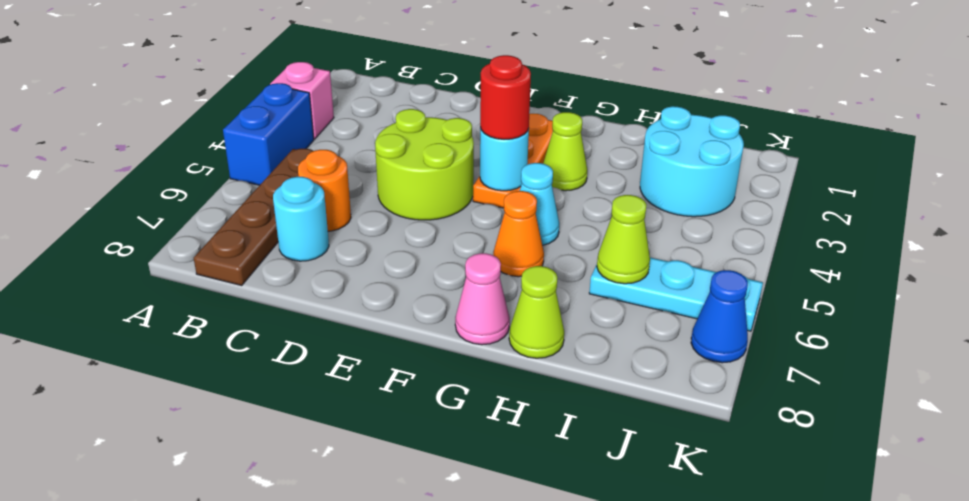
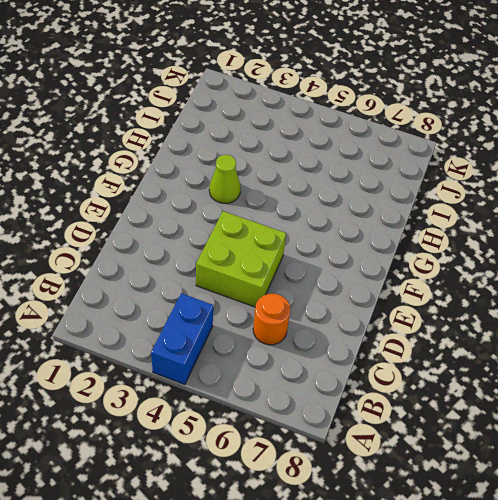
blue 1x2 brick [151,293,213,385] -> blue 1x2 brick turned to [223,83,314,185]
lime 2x2 brick [196,211,286,307] -> lime 2x2 round brick [375,109,474,220]
none -> pink 1x1 brick [270,62,334,139]
none -> brown 1x4 plate [194,149,313,286]
none -> cyan 1x1 round brick [273,177,329,261]

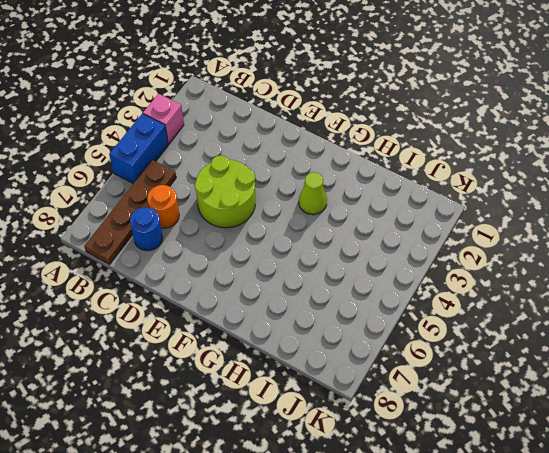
blue 1x1 round brick [130,207,163,251] -> cyan 1x1 round brick [273,177,329,261]
none -> orange 1x3 plate [473,114,553,208]
none -> cyan 1x1 cone [520,163,559,245]
none -> orange 1x1 cone [493,191,544,277]

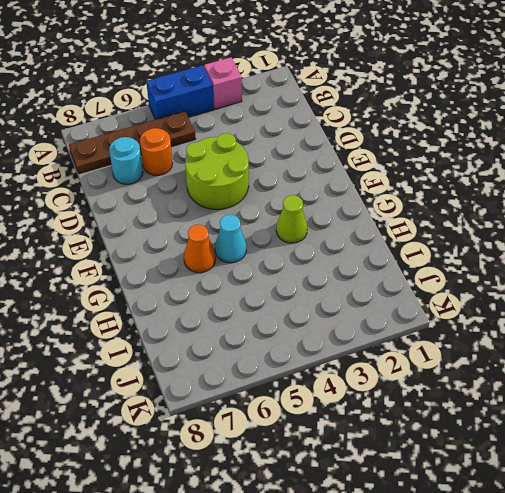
none -> orange 1x3 plate [473,114,553,208]
none -> pink 1x1 cone [455,253,510,345]
none -> lime 1x1 cone [509,266,564,358]

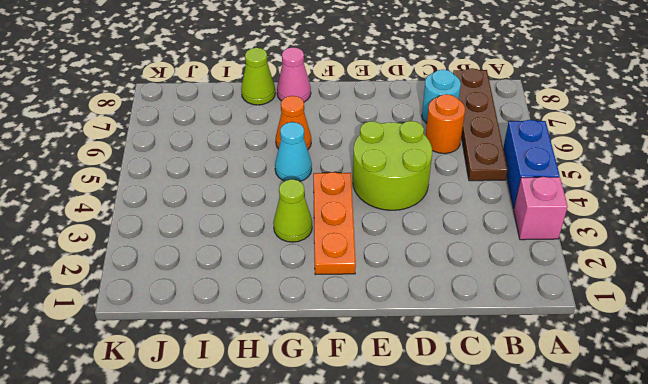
none -> cyan 2x2 round brick [640,106,744,217]
none -> cyan 1x3 plate [589,257,763,331]
none -> blue 1x1 cone [691,270,748,363]

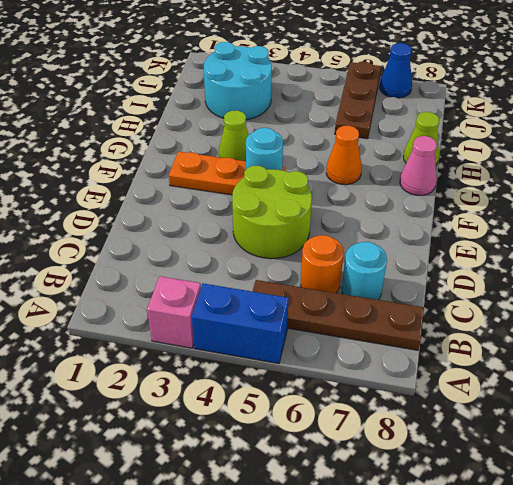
brown 1x3 plate [335,62,381,139] -> cyan 1x3 plate [589,257,763,331]
none -> cyan 1x1 cone [520,163,559,245]
none -> lime 1x1 cone [597,195,650,284]
none -> red 1x1 round brick [480,55,531,139]

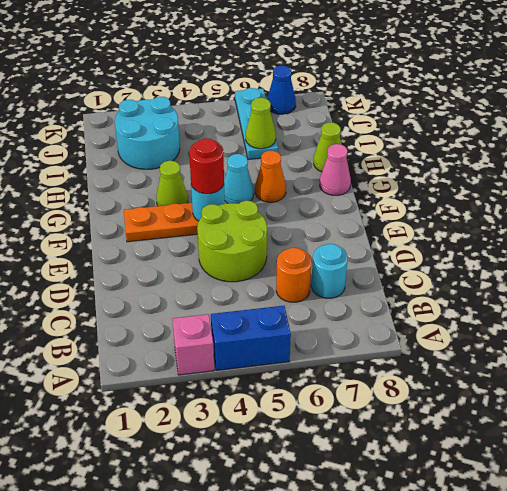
none -> brown 1x4 plate [194,149,313,286]

